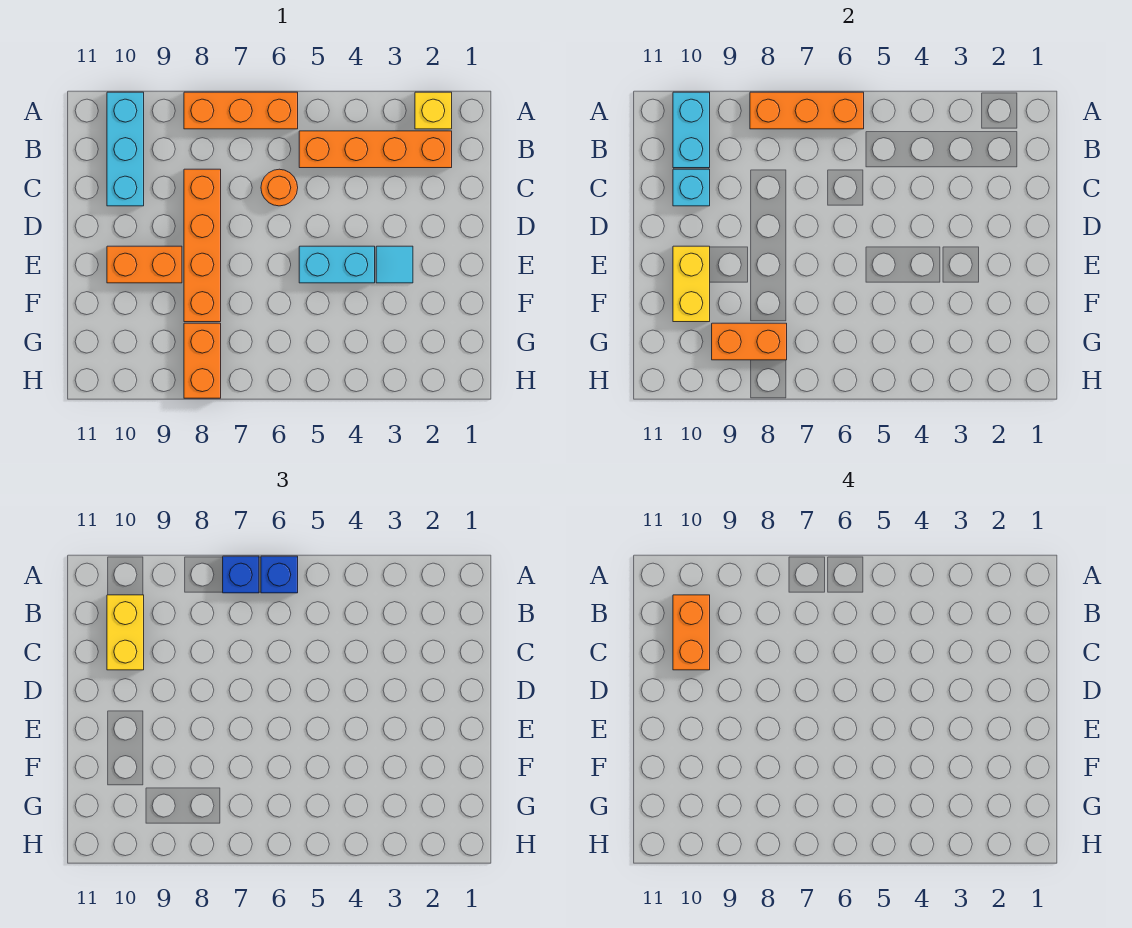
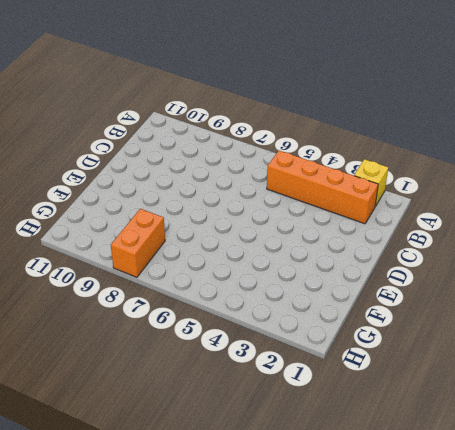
none -> orange 1x3 brick [184,92,298,129]
none -> cyan 1x3 brick [107,92,144,206]
none -> orange 1x1 round brick [261,169,298,206]

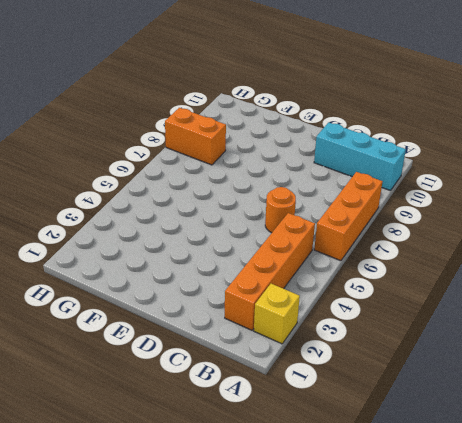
none -> orange 1x4 brick [184,169,221,322]
none -> cyan 1x1 tile [376,246,413,283]
none -> cyan 1x2 brick [299,246,375,283]

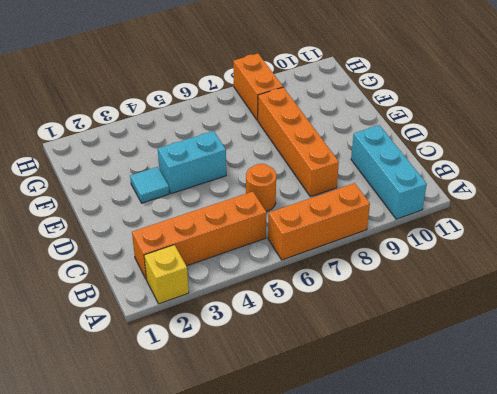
none -> orange 1x2 brick [107,246,182,283]
none -> orange 1x3 brick [750,92,864,129]
none -> cyan 1x2 brick [673,92,710,168]

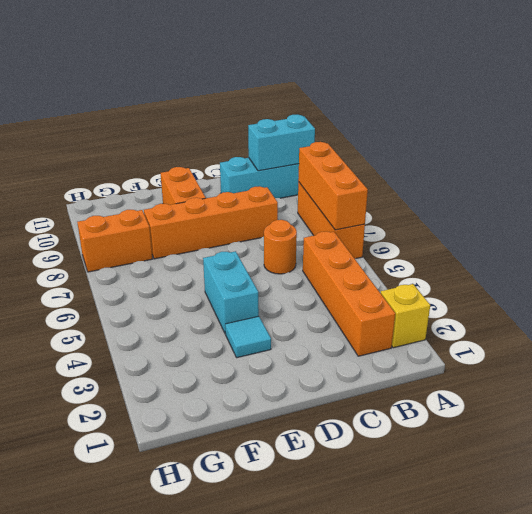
none -> cyan 1x1 brick [673,169,710,206]
none -> yellow 1x2 brick [673,246,710,322]
none -> orange 1x2 brick [712,323,787,360]

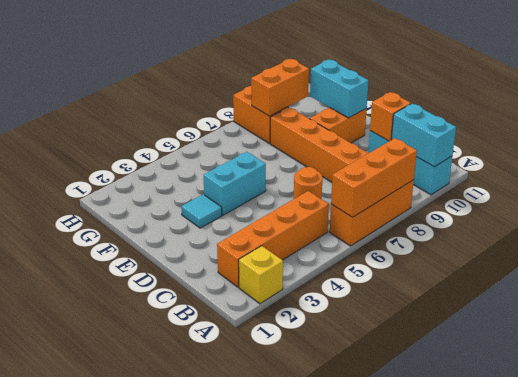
orange 1x1 brick [370,92,411,141] -> cyan 1x1 brick [673,169,710,206]
cyan 1x2 brick [310,60,369,118] -> yellow 1x2 brick [673,246,710,322]
none -> blue 1x1 brick [261,556,298,593]
none -> blue 1x1 brick [223,556,259,593]
none -> yellow 1x2 brick [107,595,144,670]

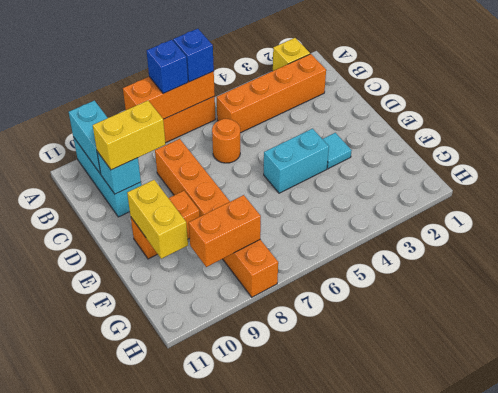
yellow 1x2 brick [93,101,166,170] -> yellow 1x2 brick turned to [107,595,144,670]
none -> orange 1x2 brick [673,595,710,670]

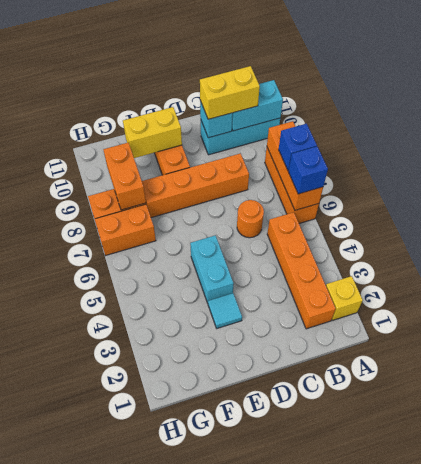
orange 1x2 brick [95,204,156,256] -> orange 1x2 brick moved to [673,595,710,670]

